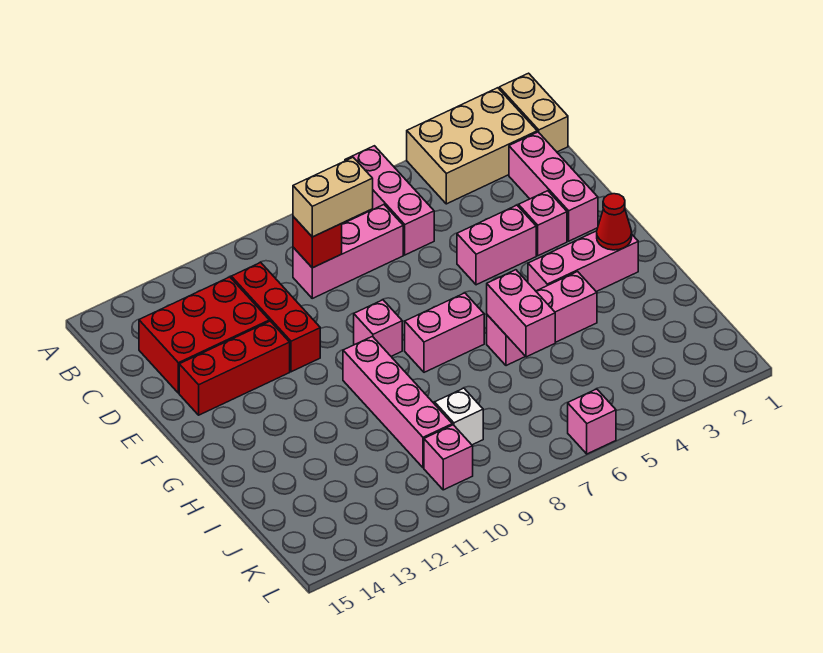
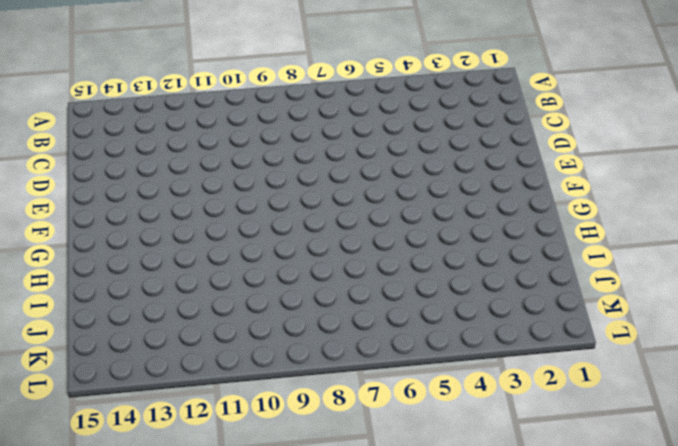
none -> tan 1x2 brick [499,73,568,152]
none -> tan 2x3 brick [407,88,537,204]
none -> pink 1x3 brick [345,146,434,255]

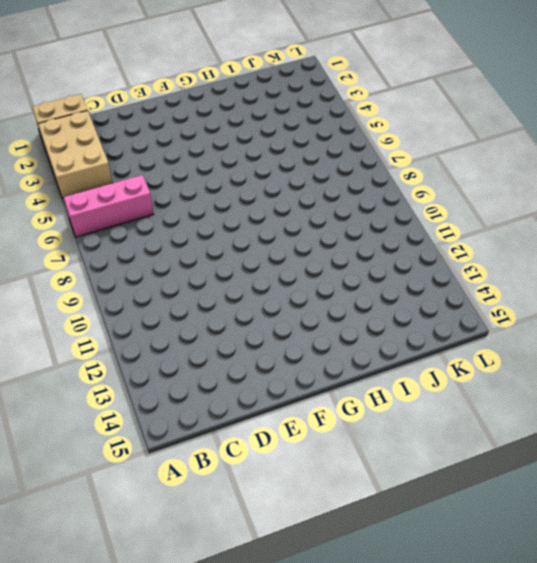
none -> pink 1x3 brick [509,132,598,241]
none -> pink 1x3 brick [293,205,403,298]
none -> red 1x3 brick [231,262,320,372]

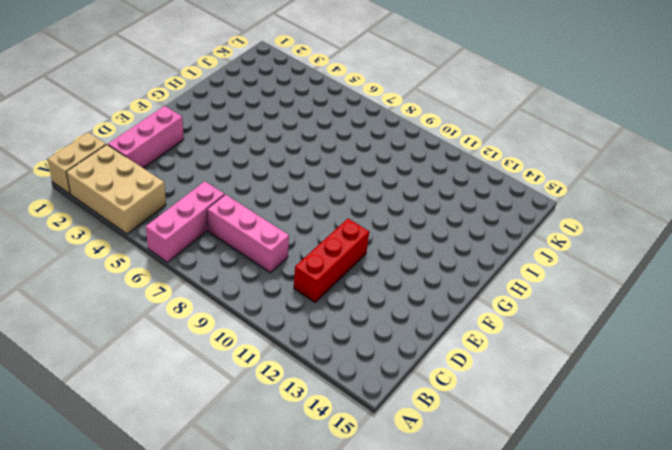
none -> red 2x3 brick [139,277,269,393]
none -> pink 1x1 brick [519,191,567,256]
none -> pink 1x2 brick [457,205,536,285]

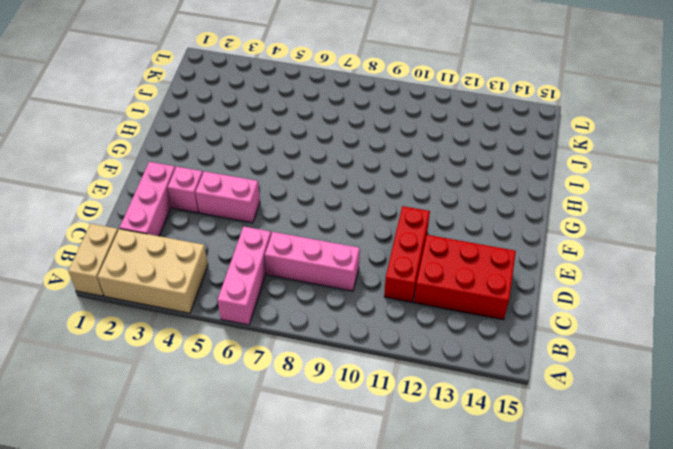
none -> red 1x3 brick [179,321,290,415]
none -> pink 1x1 brick [354,300,402,356]
none -> pink 1x3 brick [528,231,638,292]

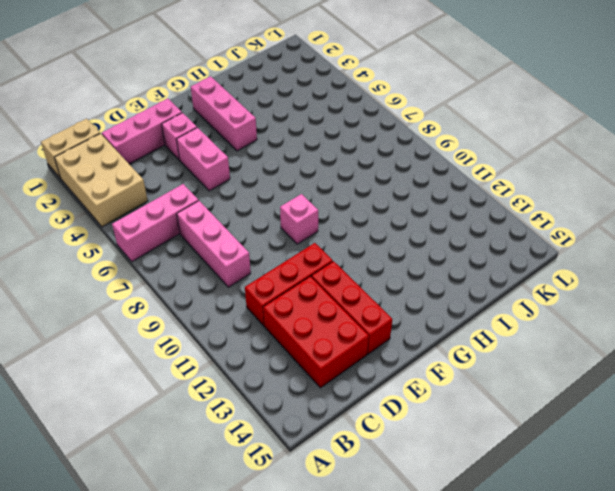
none -> pink 1x2 brick [405,293,484,372]
none -> pink 1x4 brick [343,336,452,468]
none -> pink 1x3 brick [487,272,597,366]

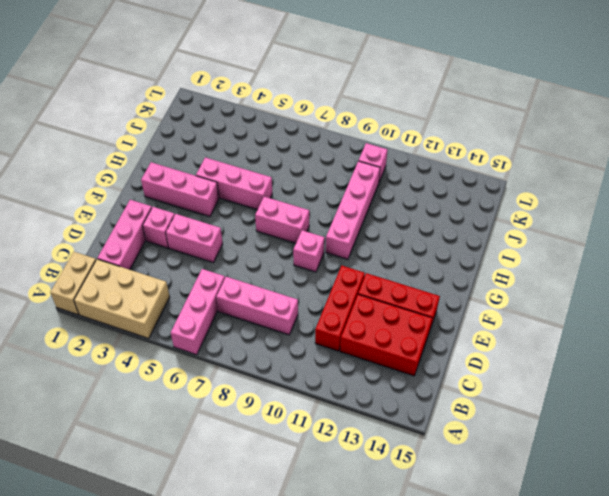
none -> white 1x1 brick [435,388,483,445]
none -> pink 1x1 brick [568,389,616,454]
none -> red 1x1 brick [293,217,342,268]

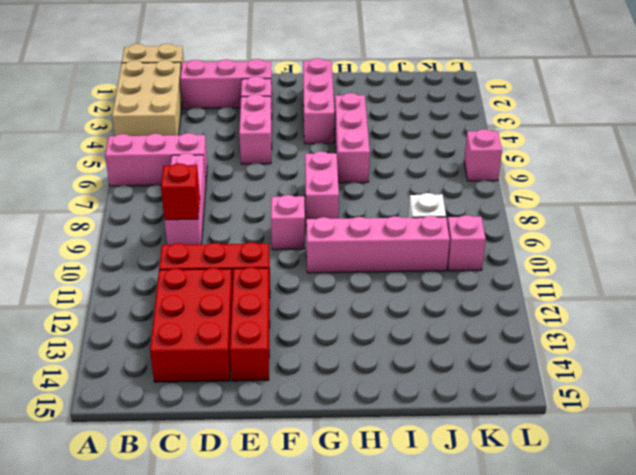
none -> red 1x1 cone [597,194,632,250]
none -> pink 1x2 brick [487,270,555,357]
none -> tan 1x2 brick [293,157,373,237]

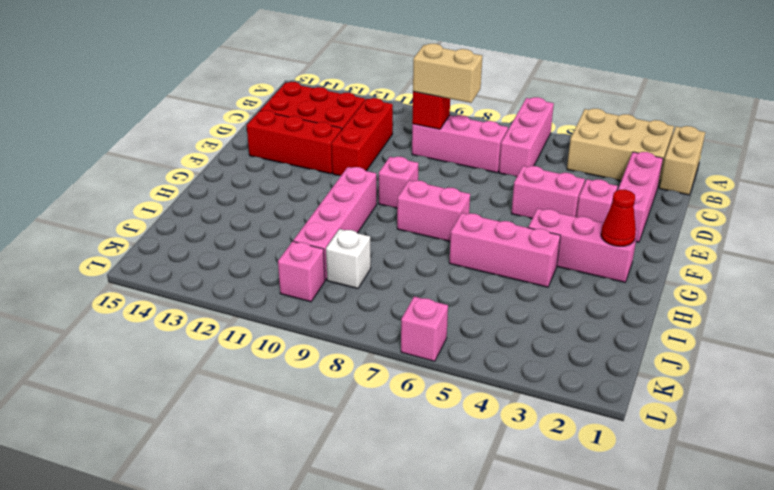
none -> pink 1x2 brick [487,270,555,357]

